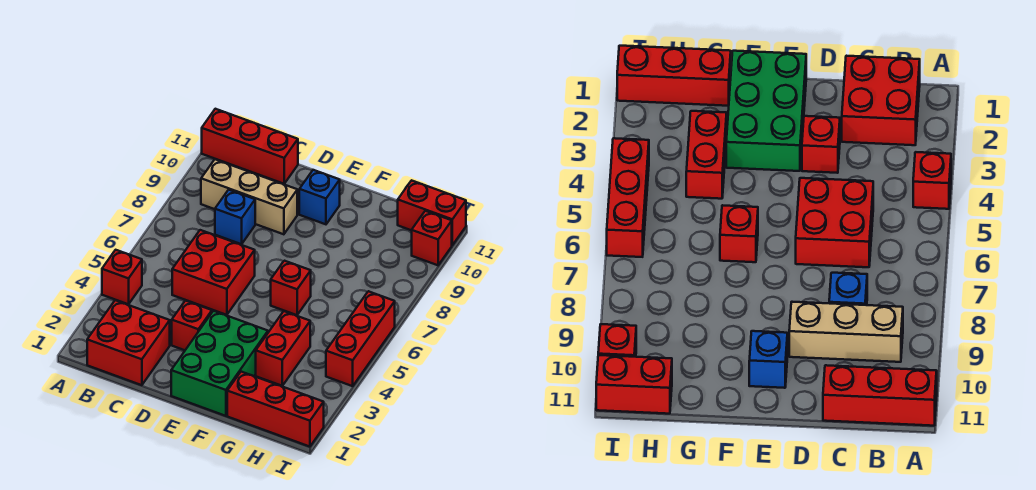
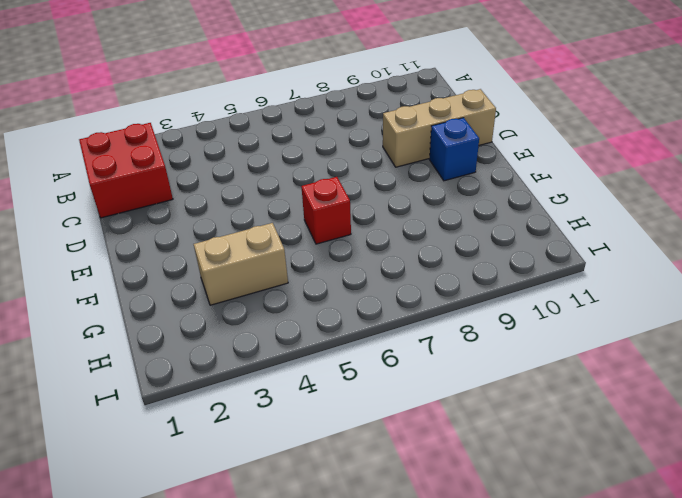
tan 1x3 brick [383,89,496,167] -> tan 1x3 brick turned to [201,159,297,234]
tan 1x2 brick [194,223,288,305] -> red 1x2 brick [256,311,310,386]
none -> red 1x1 brick [102,250,142,304]
none -> red 1x3 brick [202,109,298,184]
none -> red 2x2 brick [172,230,255,315]

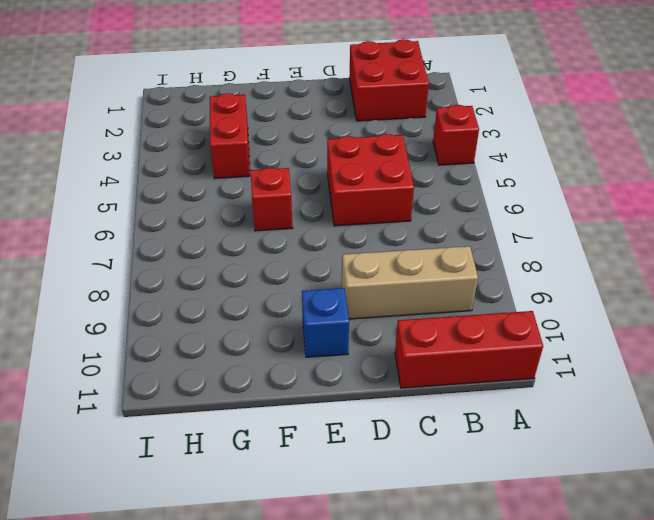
none -> blue 1x1 brick [215,190,255,244]
none -> red 1x1 brick [172,301,212,350]
none -> green 2x3 brick [171,311,268,416]

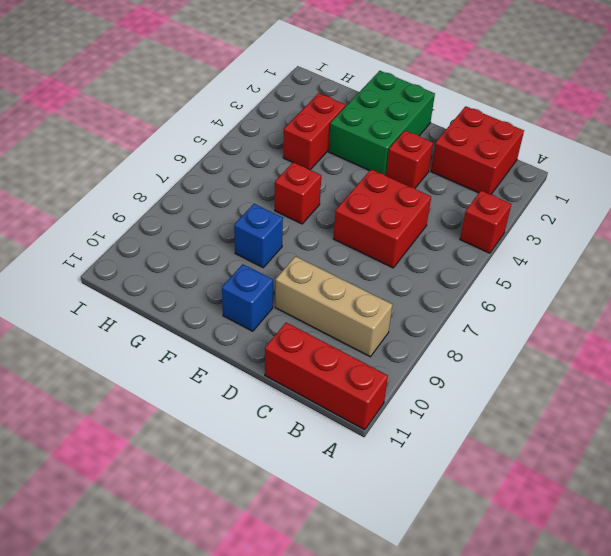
blue 1x1 brick [234,204,283,268] -> blue 1x1 brick moved to [215,190,255,244]
none -> red 1x3 brick [227,372,324,447]
none -> red 1x2 brick [398,180,466,245]
none -> red 1x3 brick [326,291,395,386]

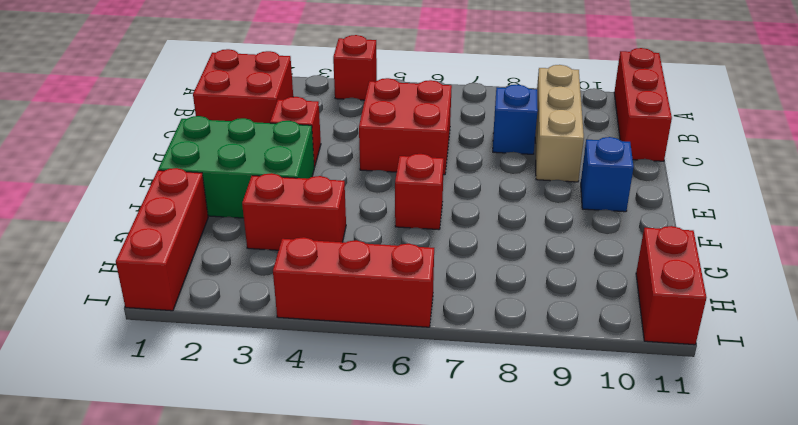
none -> red 1x1 brick [412,211,452,265]

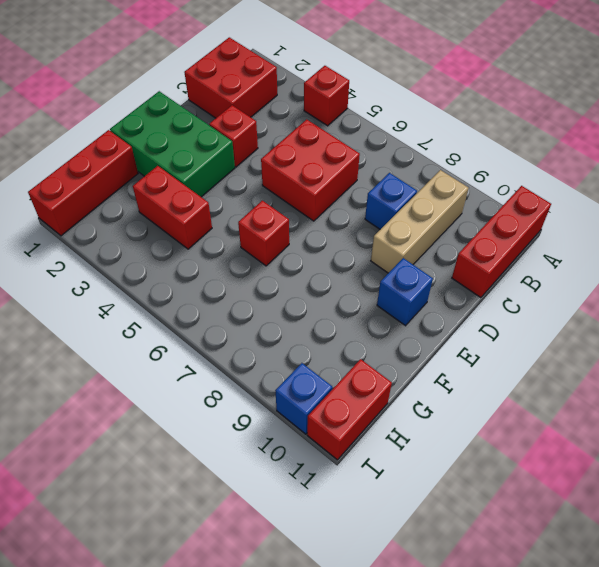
blue 1x1 brick [275,363,332,434] -> red 1x1 brick [412,211,452,265]
none -> red 1x3 brick [326,291,395,386]

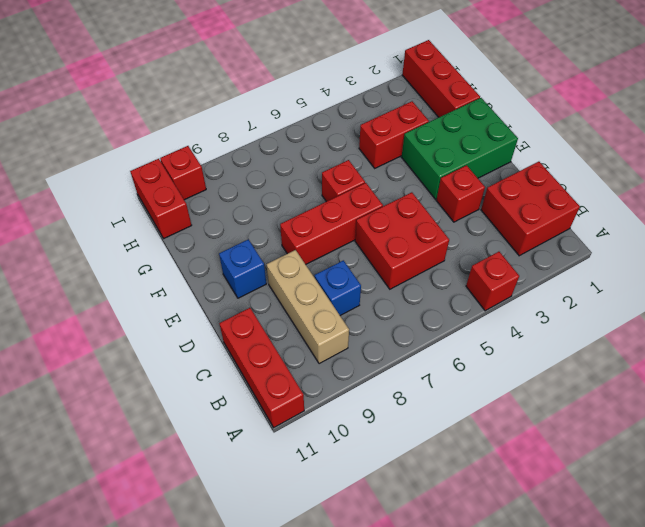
red 1x3 brick [280,183,383,264] -> red 1x3 brick moved to [326,291,395,386]

